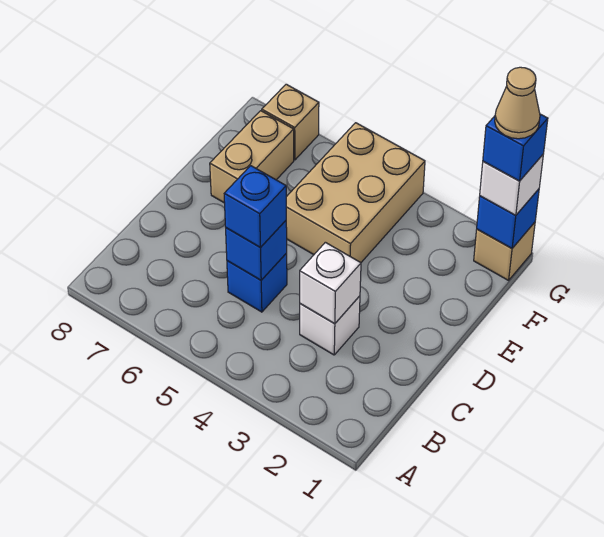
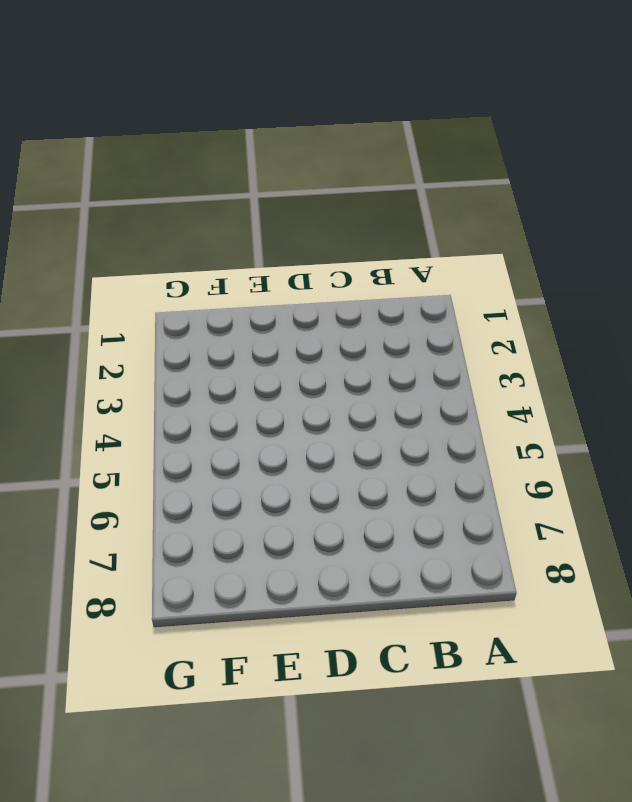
none -> white 1x1 brick [300,296,360,355]
none -> blue 1x1 brick [227,253,287,312]
none -> tan 2x3 brick [286,123,425,263]

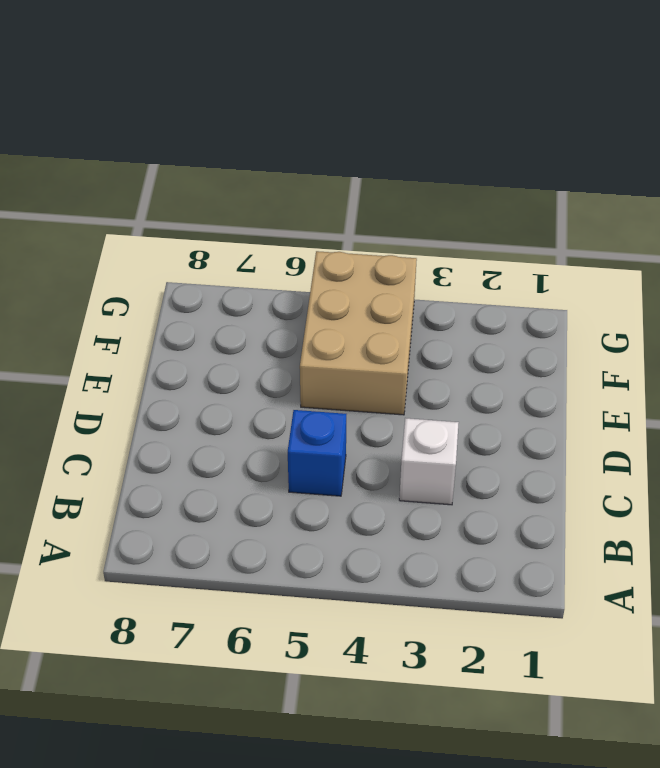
none -> tan 1x2 brick [210,111,294,203]
none -> tan 1x1 brick [474,222,535,280]
none -> tan 1x1 brick [262,84,319,160]

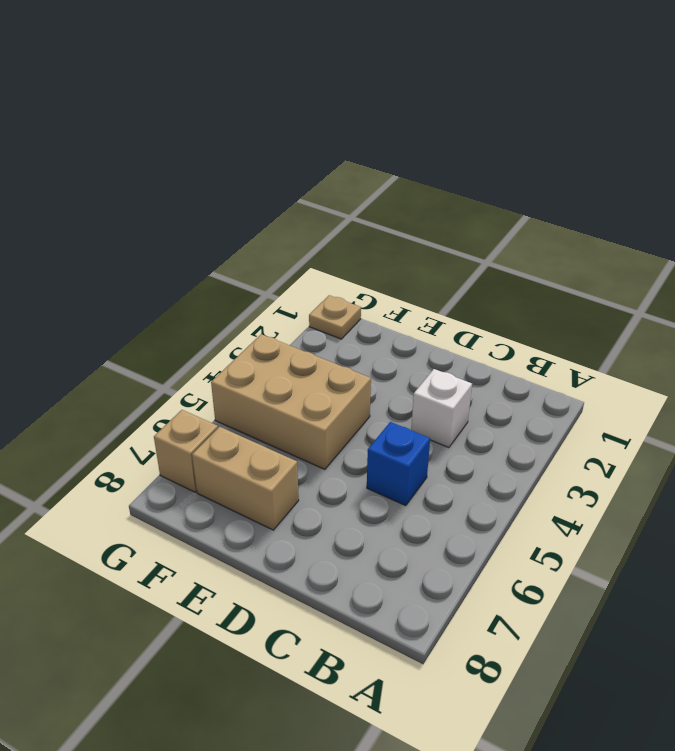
tan 1x1 plate [309,295,361,339] -> tan 1x1 brick [474,222,535,280]
none -> white 1x1 brick [300,242,361,324]
none -> blue 1x1 brick [226,221,287,280]
none -> blue 1x1 brick [477,189,539,248]

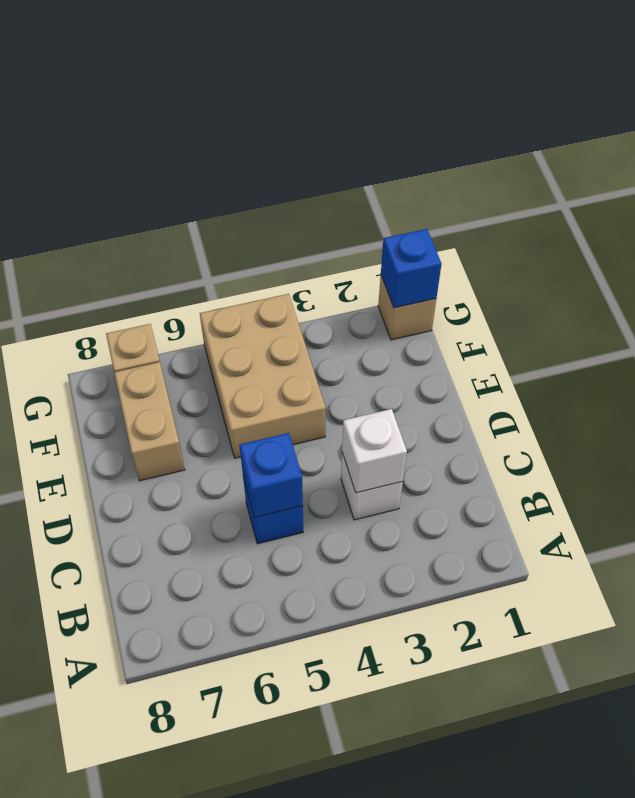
none -> blue 1x1 brick [224,166,286,248]
none -> white 1x1 brick [480,155,543,215]
none -> blue 1x1 brick [483,114,548,181]

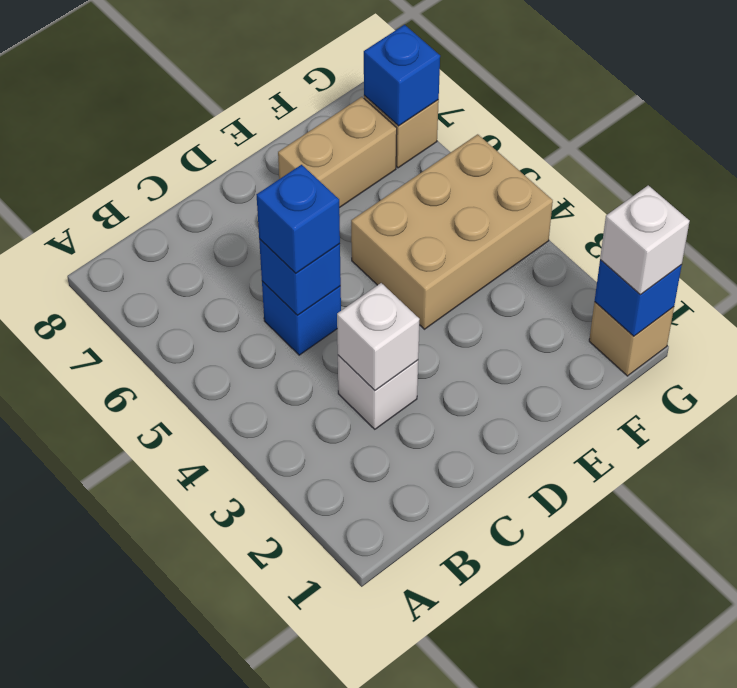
blue 1x1 brick [364,25,440,126] -> blue 1x1 brick moved to [483,114,548,181]
none -> tan 1x1 cone [495,67,540,139]

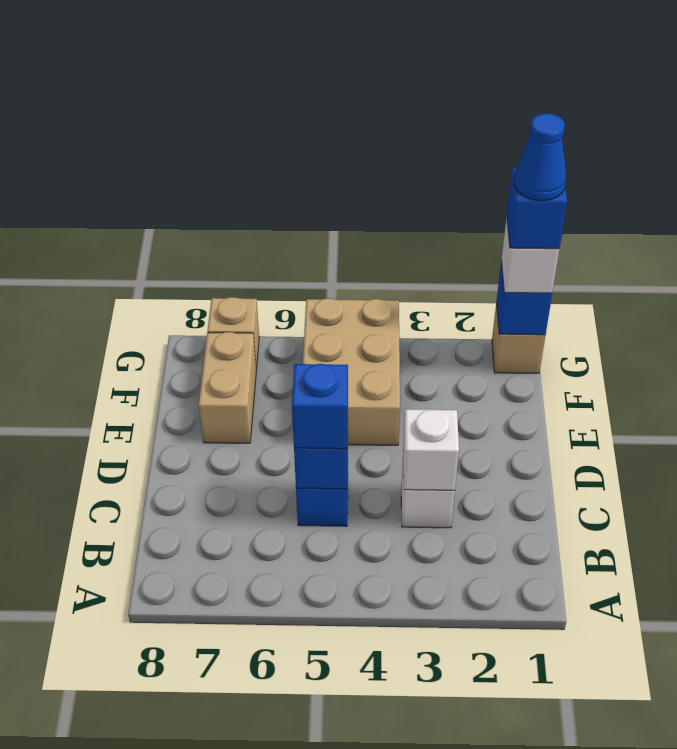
blue 1x1 cone [514,113,566,201] -> tan 1x1 cone [495,67,540,139]

